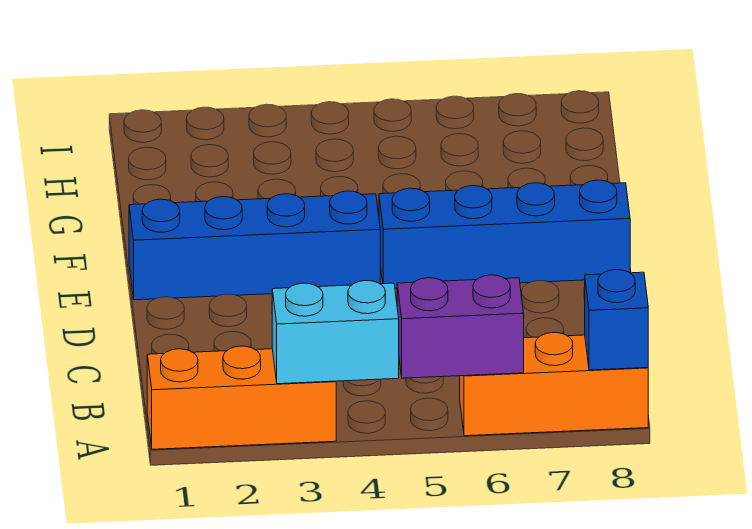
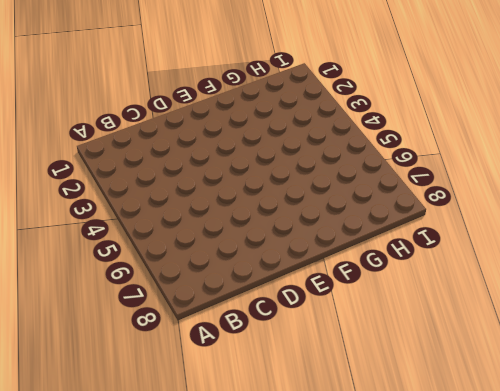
none -> orange 1x3 brick [147,346,336,449]
none -> orange 1x3 brick [460,333,648,436]

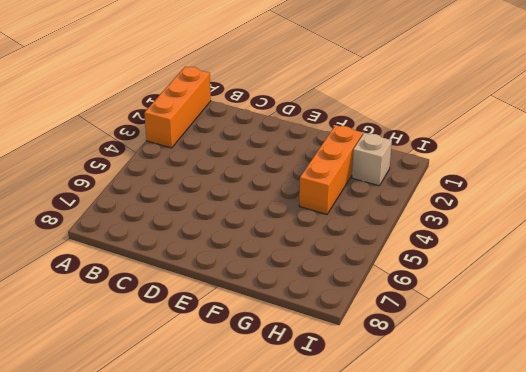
orange 1x3 brick [299,125,363,214] -> orange 1x3 brick moved to [460,333,648,436]
tan 1x1 brick [352,133,392,186] -> none
none -> blue 1x4 brick [129,191,380,300]
none -> blue 1x4 brick [379,180,630,288]

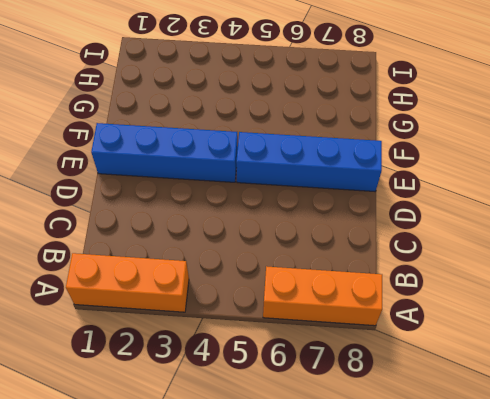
none -> cyan 1x2 brick [272,281,399,384]
none -> purple 1x2 brick [397,275,524,378]

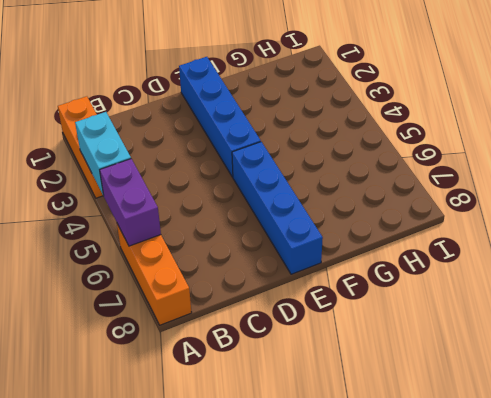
none -> blue 1x1 brick [585,270,648,370]

